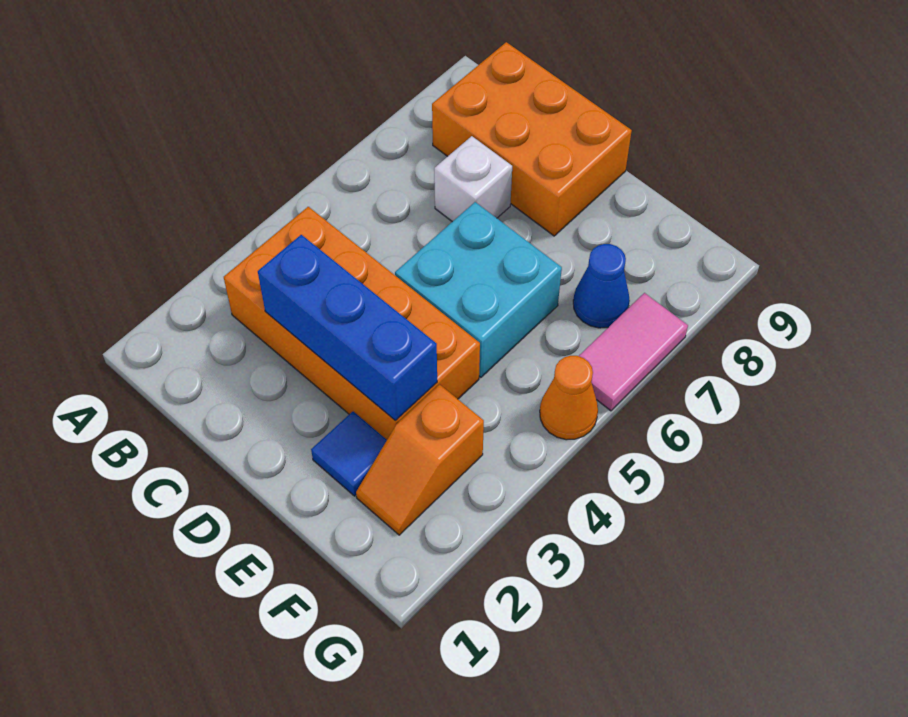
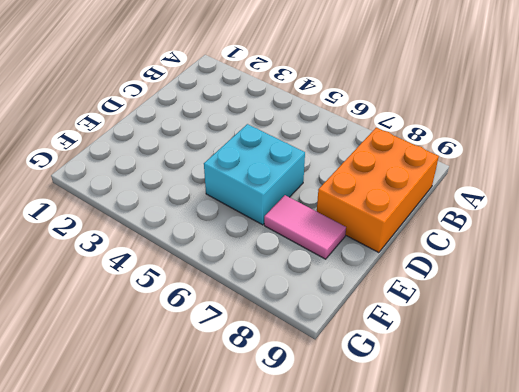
pink 1x2 tile [264,195,346,259] -> pink 1x2 tile moved to [579,293,688,411]
none -> orange 2x4 brick [224,207,480,439]
none -> white 1x1 brick [434,136,512,222]

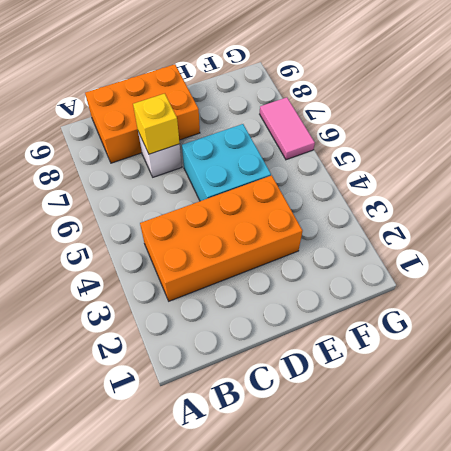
yellow 1x1 brick [133,94,180,154] -> none
none -> blue 1x1 tile [311,412,387,496]
none -> orange 1x2 slope [356,384,484,535]

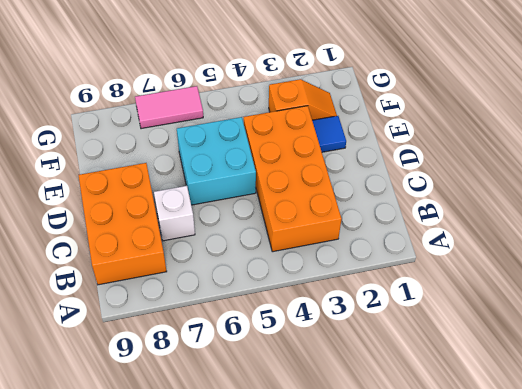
none -> blue 1x1 cone [573,244,630,328]
none -> orange 1x1 cone [540,356,598,440]

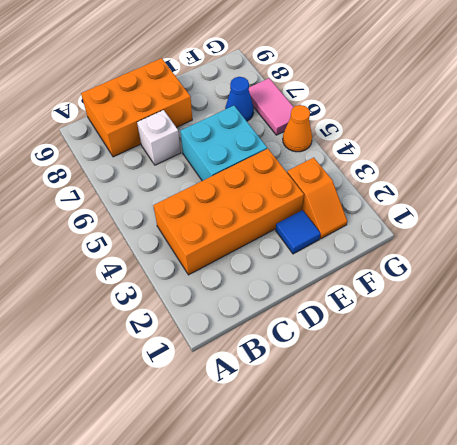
none -> blue 1x3 brick [258,235,437,420]

